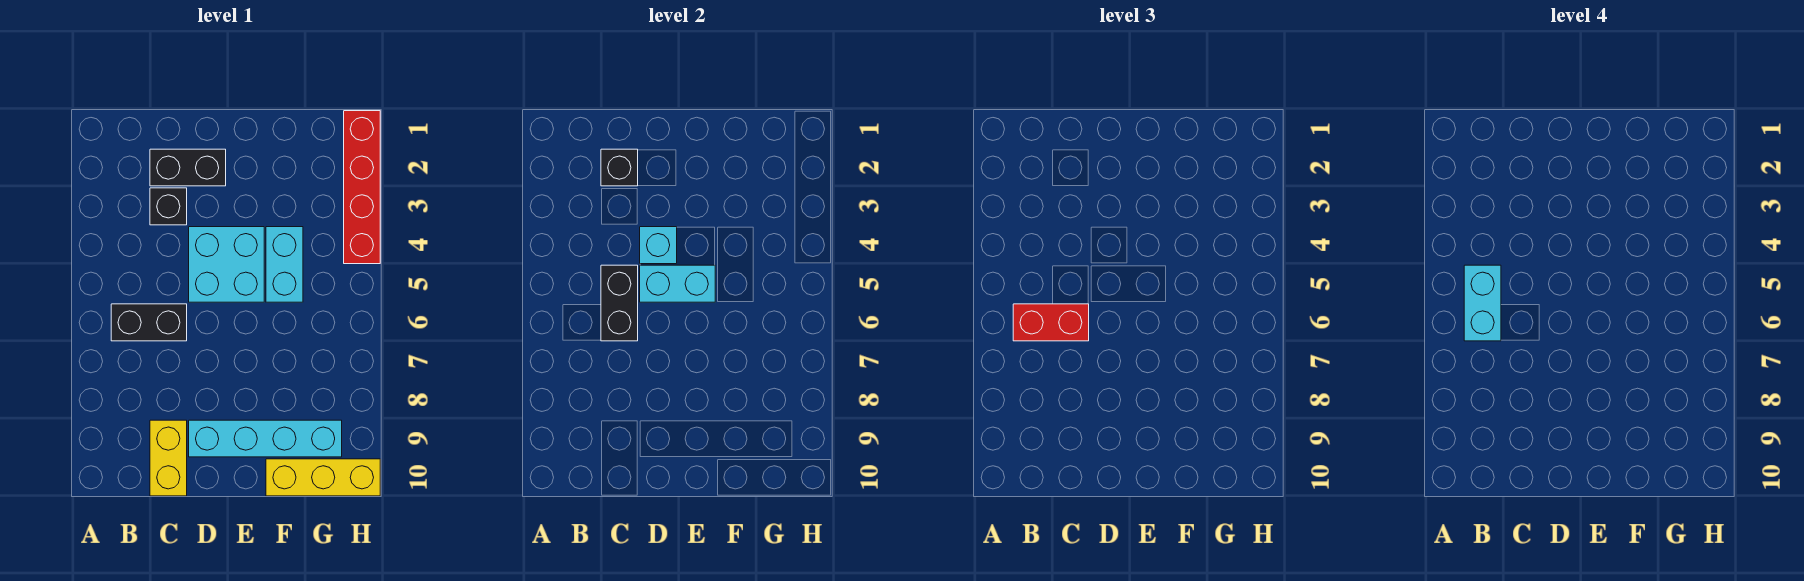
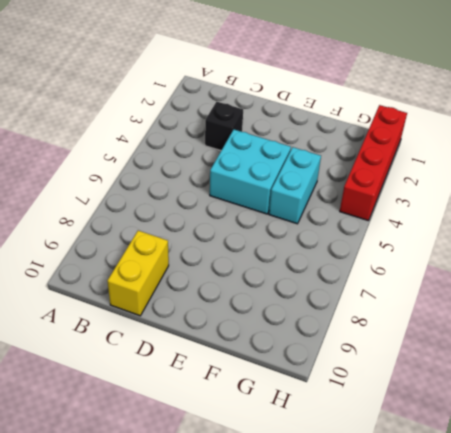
none -> black 1x2 brick [111,304,187,341]
none -> black 1x2 brick [150,149,226,186]
none -> cyan 1x4 brick [189,420,342,457]

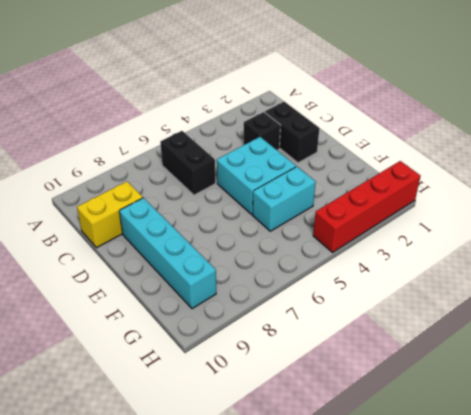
none -> yellow 1x3 brick [266,459,380,496]
none -> black 1x1 brick [601,149,638,186]
none -> black 1x2 brick [601,265,638,341]

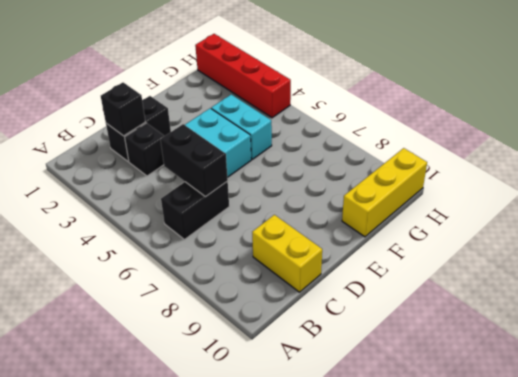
none -> cyan 1x4 brick [189,420,342,457]
none -> cyan 1x1 brick [640,227,677,264]
none -> cyan 1x2 brick [640,265,715,302]

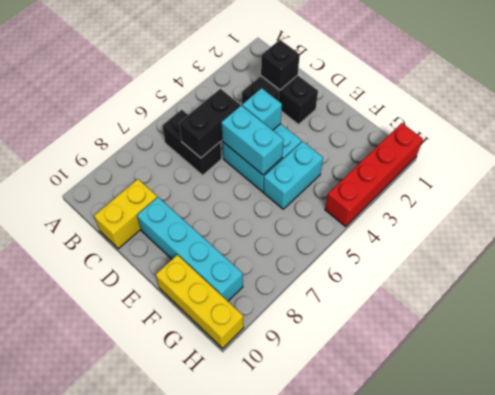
none -> red 1x2 brick [1013,304,1089,341]
none -> cyan 1x2 brick [1464,265,1501,341]

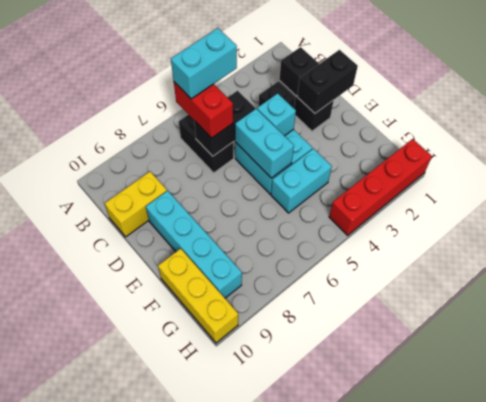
black 1x2 brick [297,50,358,113] -> none

